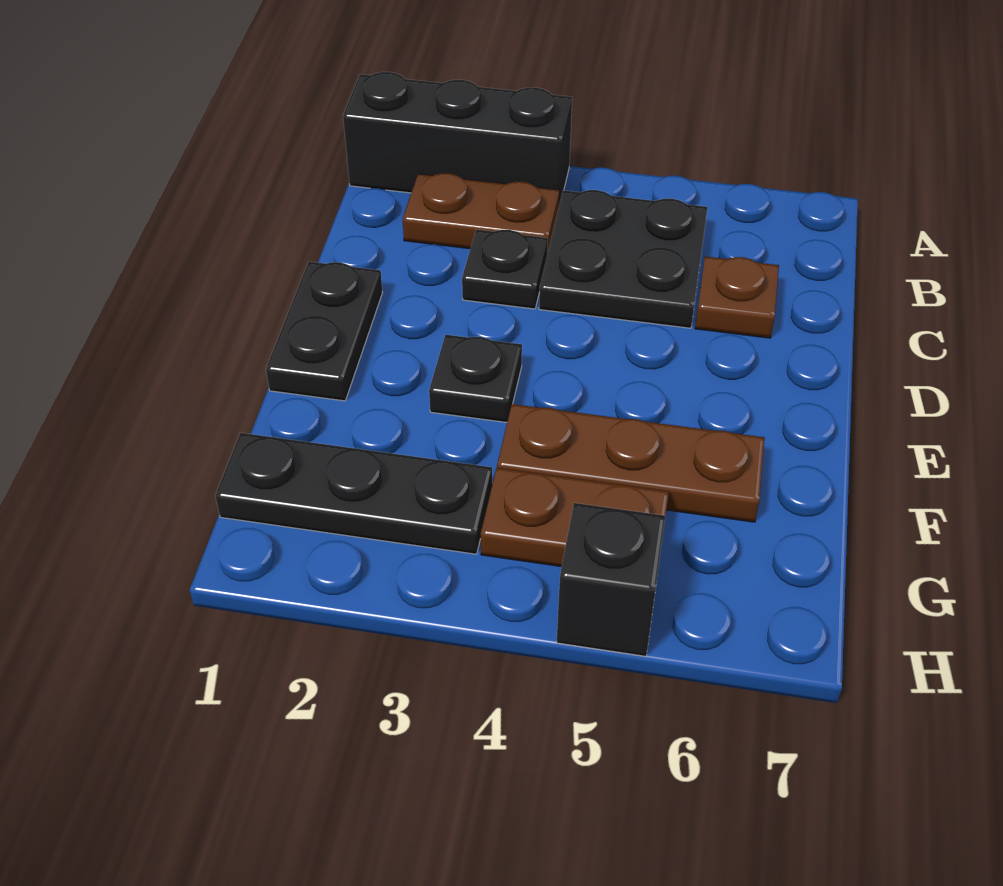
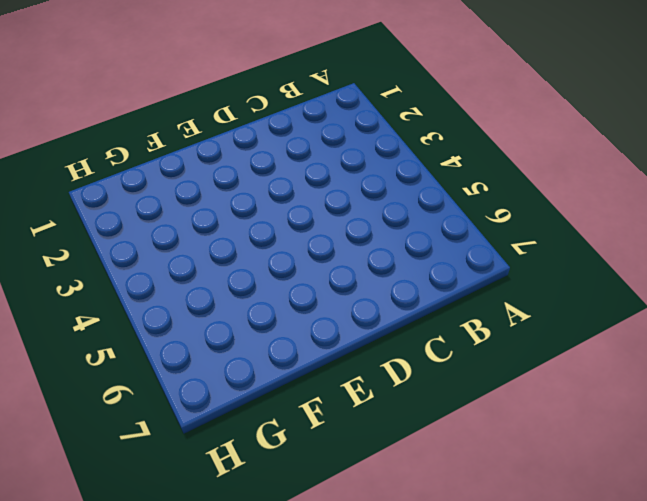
none -> black 1x3 brick [343,72,572,204]
none -> brown 1x2 plate [403,173,559,254]

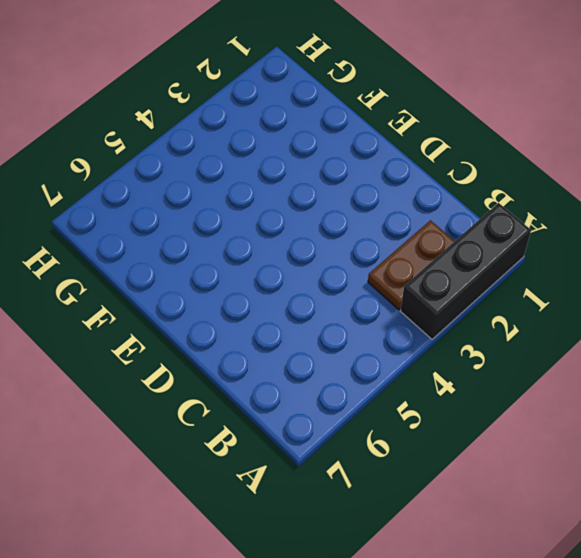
none -> black 2x2 plate [539,190,708,328]
none -> black 1x1 plate [462,229,548,309]

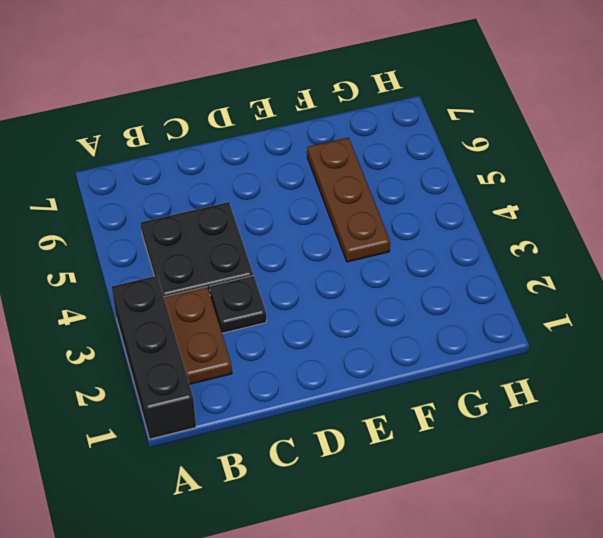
none -> brown 1x1 plate [695,256,779,338]
none -> black 1x2 plate [266,262,383,401]

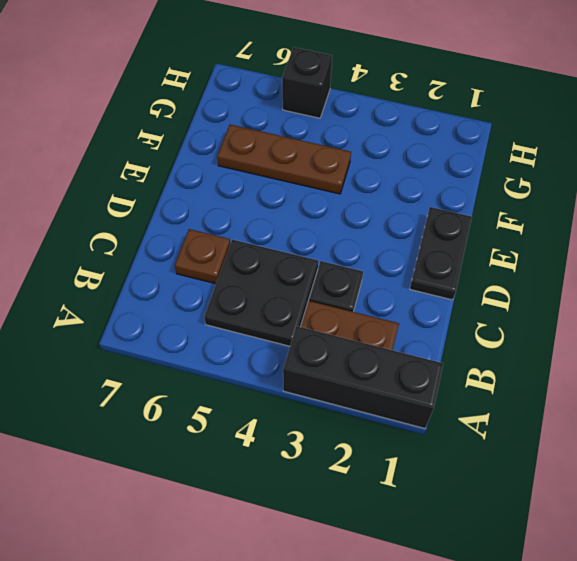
none -> black 1x1 plate [429,335,522,422]
none -> black 1x3 plate [215,433,492,554]

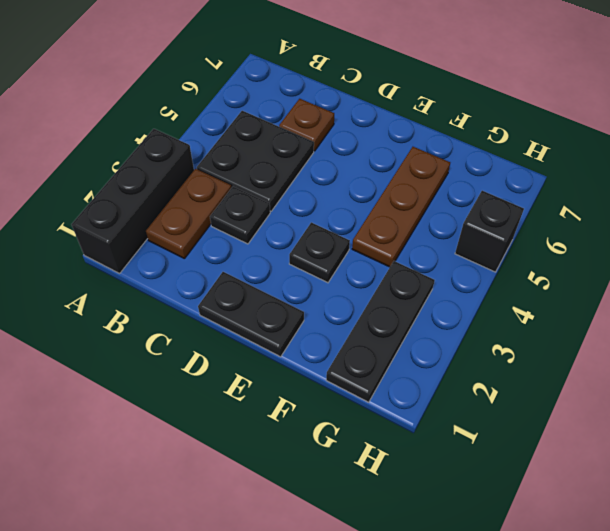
none -> brown 1x2 plate [481,468,669,567]

